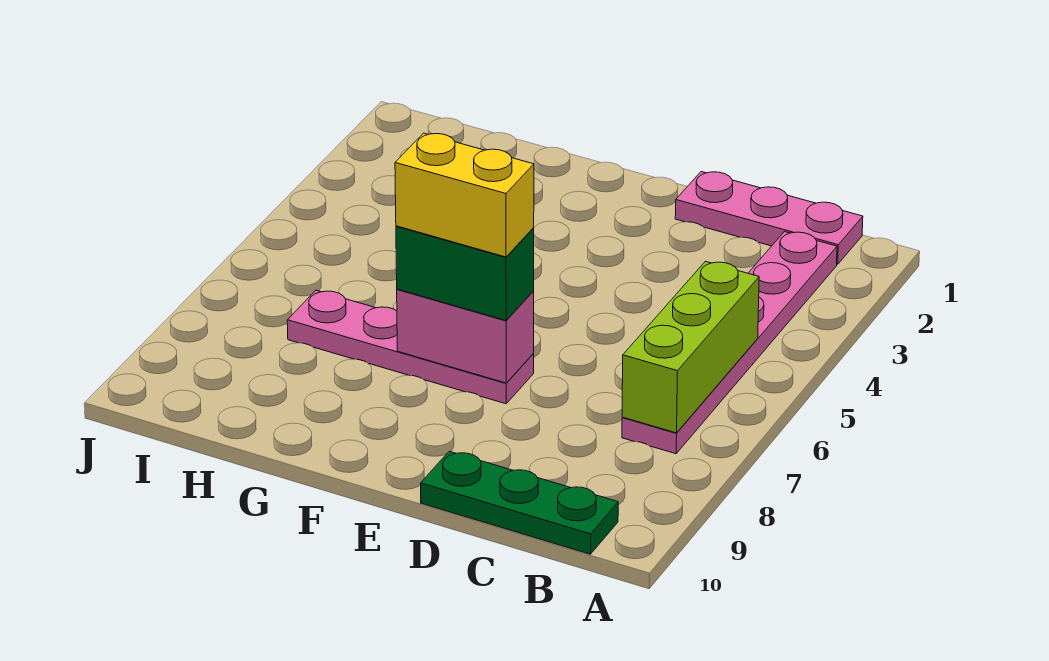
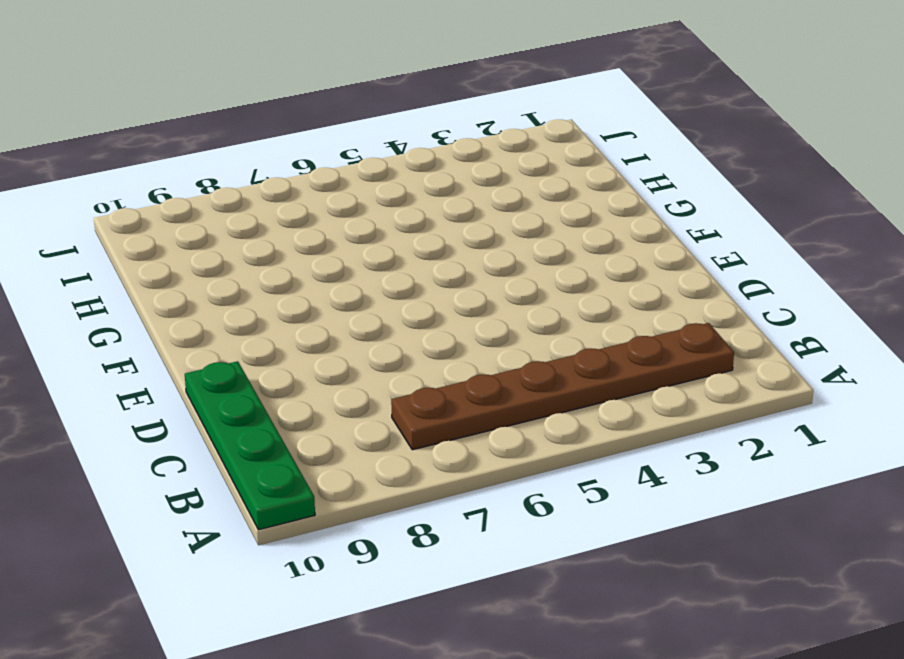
green 1x4 plate [185,361,315,530] -> green 1x3 plate [421,451,618,554]
brown 1x6 plate [391,323,734,450] -> pink 1x6 plate [622,232,837,454]
none -> pink 1x3 plate [675,172,863,264]
none -> pink 1x4 plate [287,290,534,404]

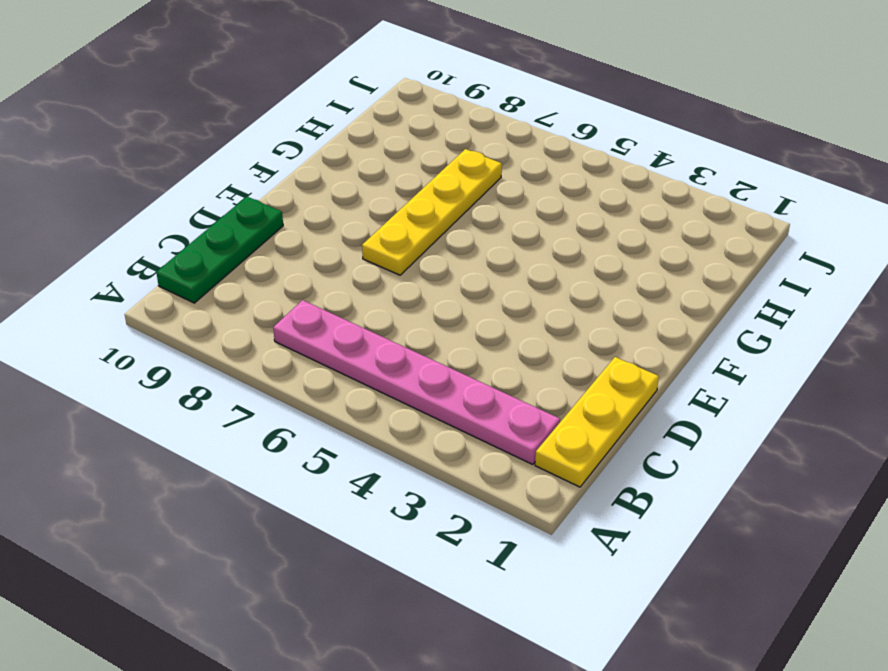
yellow 1x3 plate [535,357,659,487] -> pink 1x3 plate [675,172,863,264]
yellow 1x4 plate [362,149,502,275] -> pink 1x4 plate [287,290,534,404]
none -> lime 1x3 brick [622,261,759,433]
none -> pink 1x2 brick [397,289,534,383]

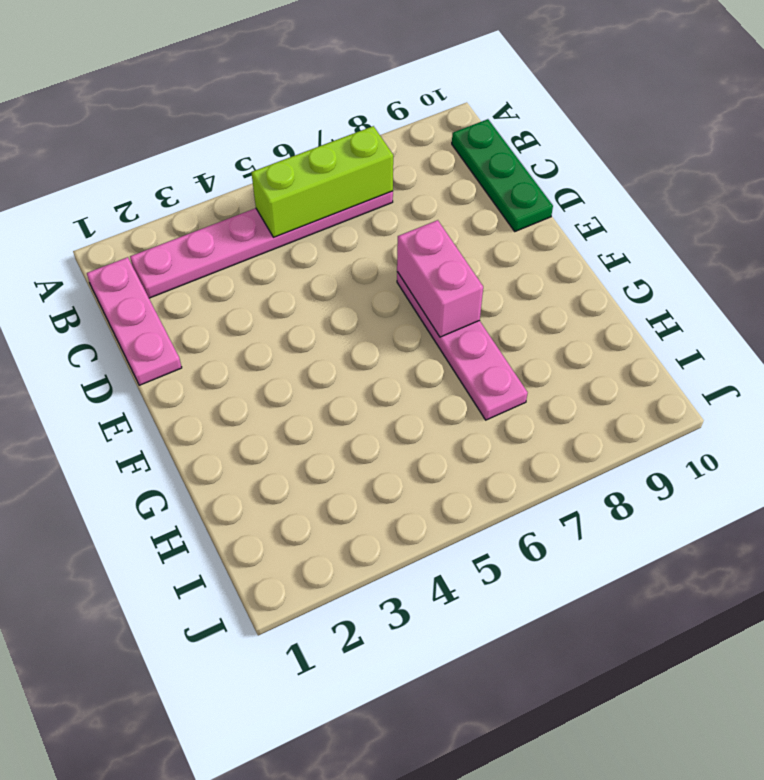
none -> green 1x2 brick [396,226,534,320]
none -> yellow 1x2 brick [395,133,534,257]

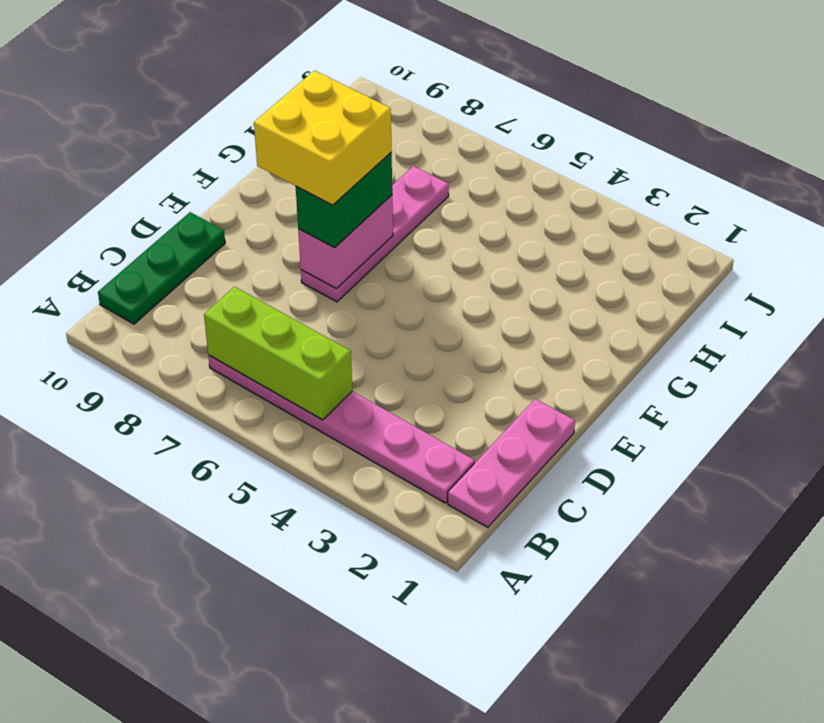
yellow 2x2 brick [254,71,392,205] -> yellow 1x2 brick [395,133,534,257]

